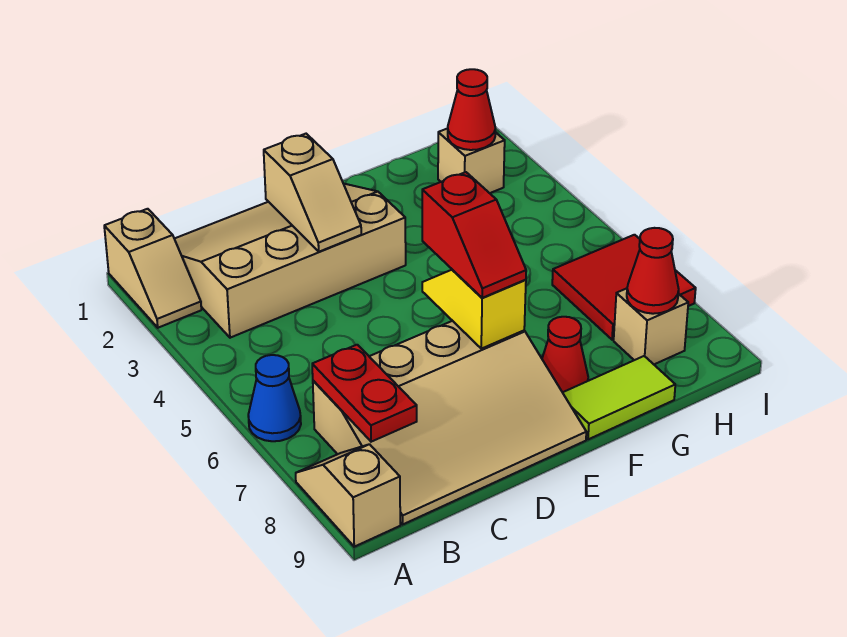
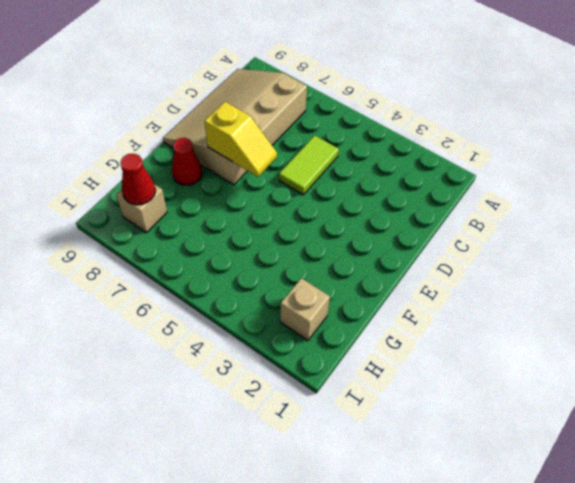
lime 1x2 tile [279,135,339,195] -> lime 1x2 tile moved to [563,356,675,439]
none -> tan 1x2 slope [104,209,201,328]
none -> blue 1x1 cone [248,355,301,441]
none -> tan 1x2 slope [296,444,400,547]

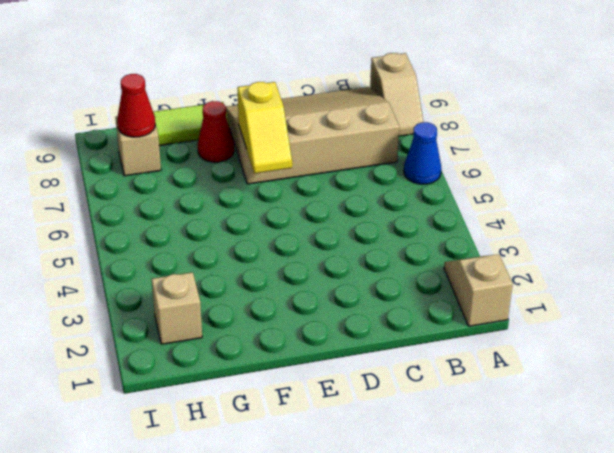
none -> tan 3x4 slope [175,184,406,338]
none -> red 2x2 tile [552,235,696,340]
none -> red 1x2 plate [312,345,417,442]

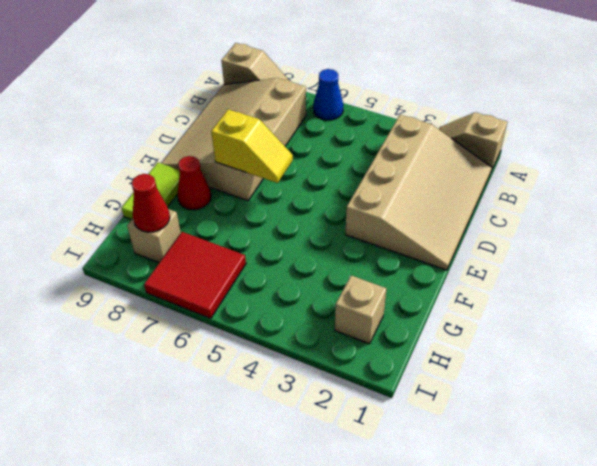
none -> red 1x2 plate [312,345,417,442]
none -> tan 1x2 slope [264,134,361,252]
none -> red 1x1 cone [448,69,495,150]

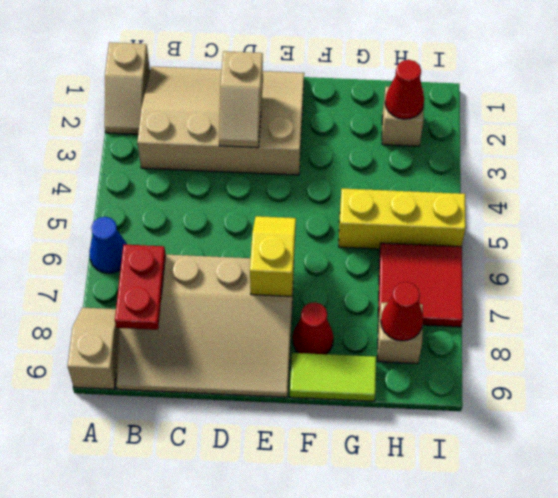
yellow 1x3 brick [339,189,466,249] -> none
none -> red 1x2 slope [422,172,526,298]

